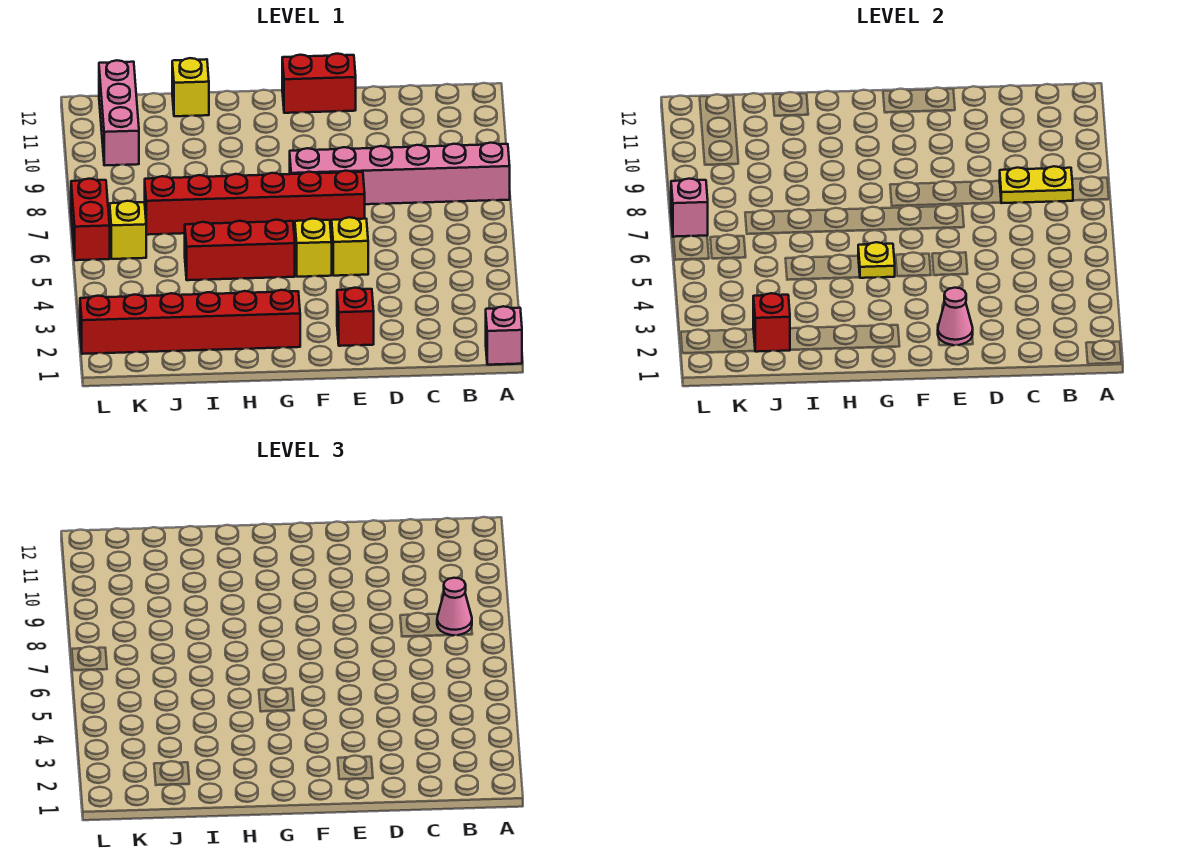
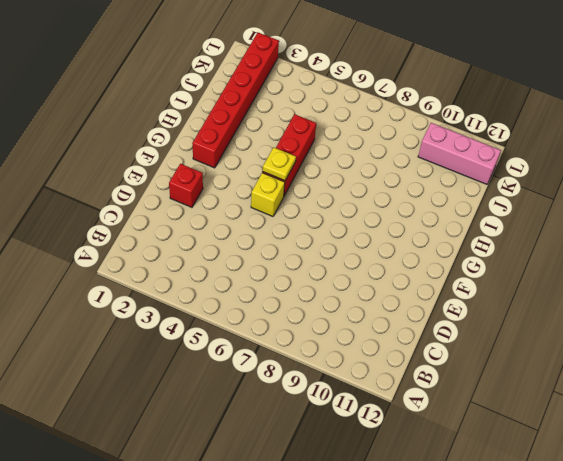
none -> pink 1x1 brick [486,306,522,365]
none -> pink 1x6 brick [290,143,510,204]
none -> yellow 1x1 brick [332,217,368,276]

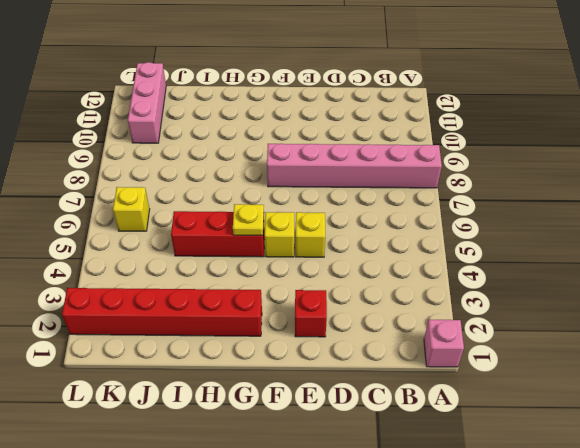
none -> red 1x6 brick [145,171,365,235]
none -> red 1x2 brick [282,54,356,113]
none -> yellow 1x1 brick [172,58,209,116]

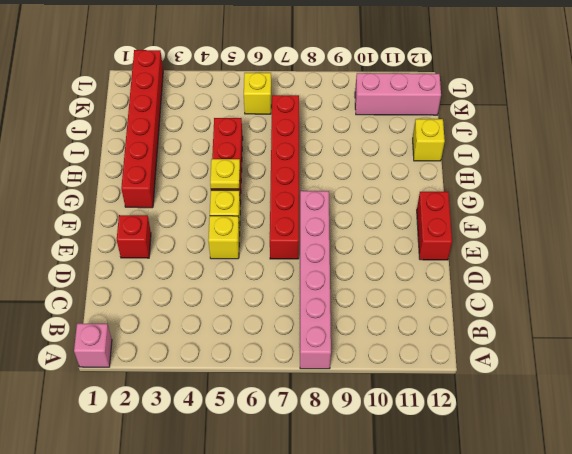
none -> red 1x2 brick [71,179,110,260]
none -> yellow 1x2 plate [1000,166,1073,203]
none -> pink 1x1 cone [938,288,973,345]

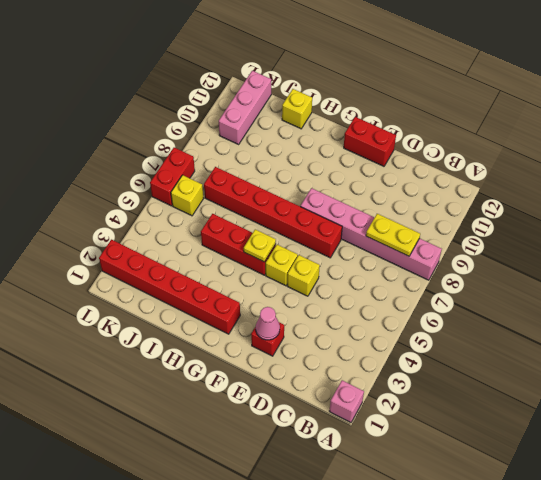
none -> red 1x1 brick [753,293,790,352]
none -> pink 1x1 brick [671,179,708,237]
none -> pink 1x1 cone [437,578,472,635]

